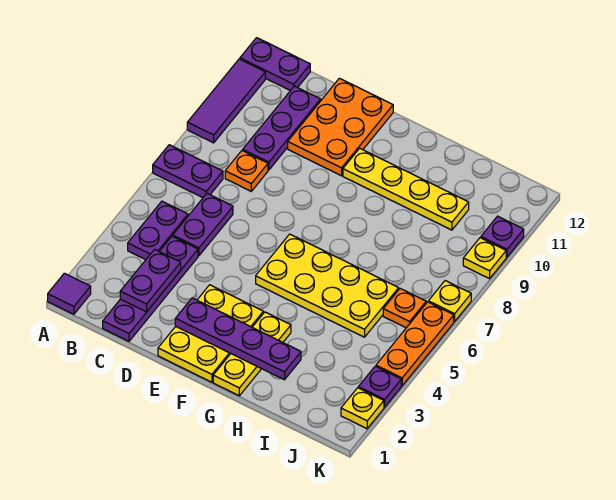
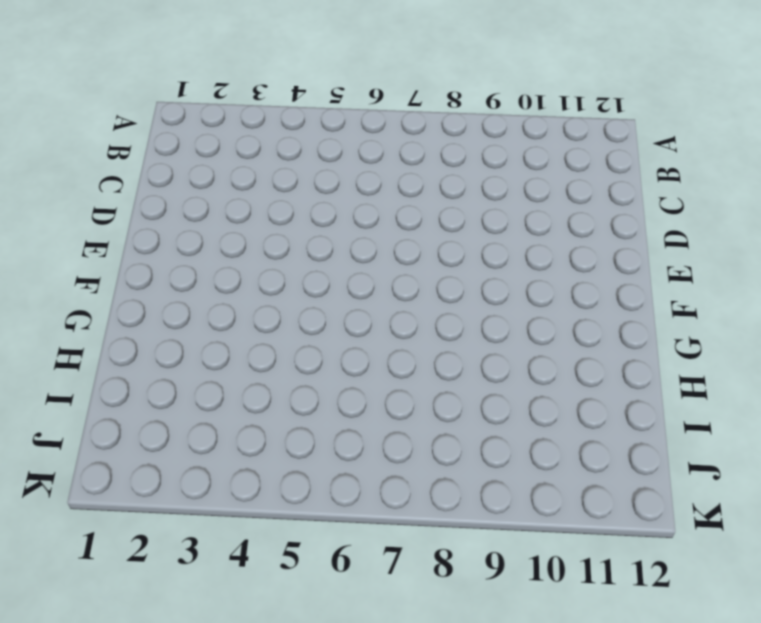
none -> purple 1x1 tile [48,273,91,314]
none -> purple 1x2 plate [153,145,223,198]
none -> purple 1x3 tile [187,59,265,143]

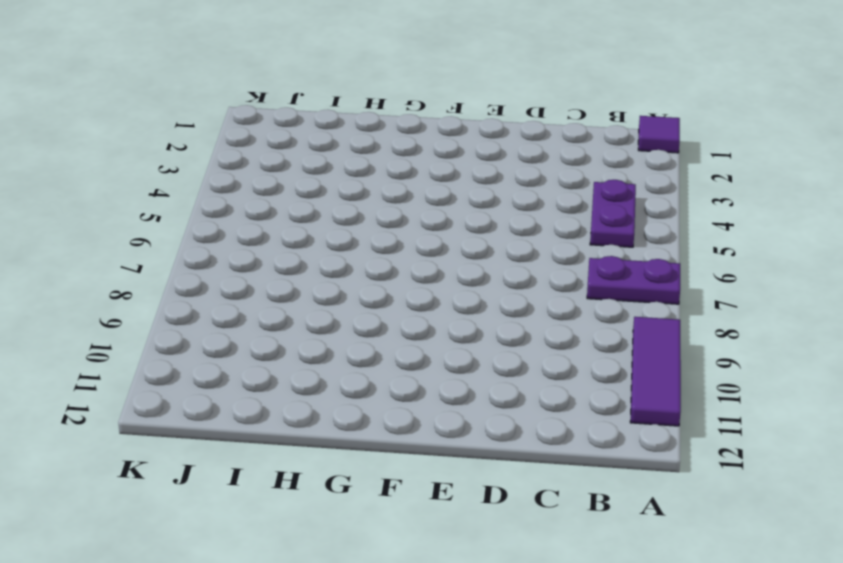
none -> purple 1x2 plate [240,38,310,91]
none -> purple 1x4 plate [103,236,198,341]
none -> purple 1x2 plate [173,194,233,256]

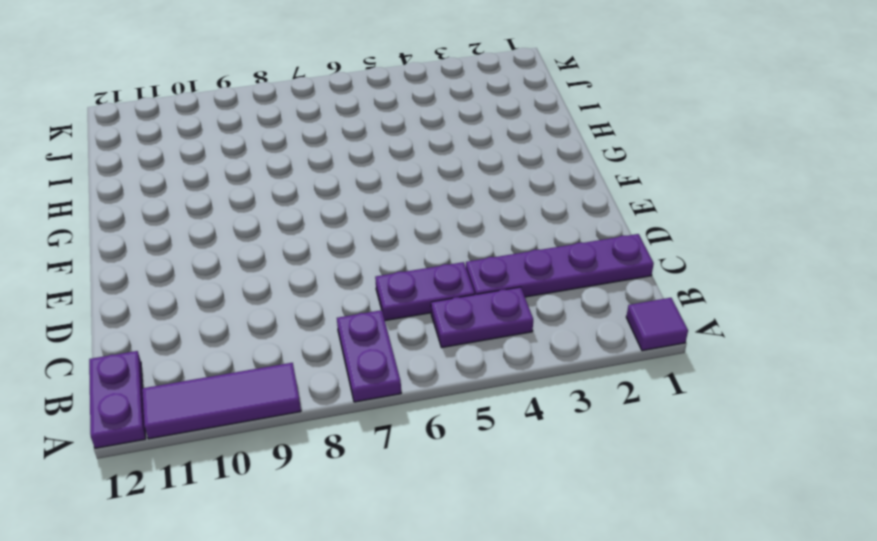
none -> orange 1x1 plate [225,150,268,191]
none -> purple 1x3 plate [243,86,321,170]
none -> orange 2x3 plate [288,78,393,176]

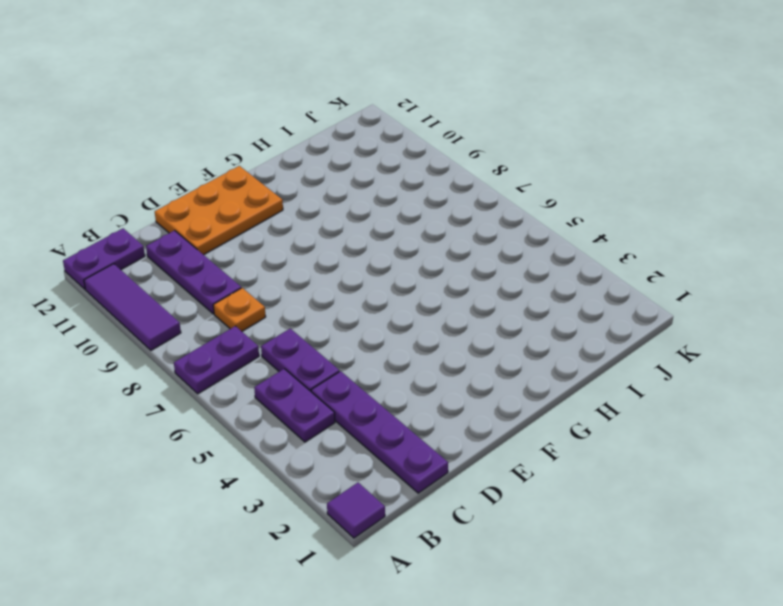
orange 2x3 plate [155,166,283,255] -> orange 2x3 plate turned to [288,78,393,176]
none -> yellow 2x3 plate [158,285,263,382]
none -> yellow 2x4 plate [256,234,399,337]
none -> yellow 1x4 plate [343,148,469,230]

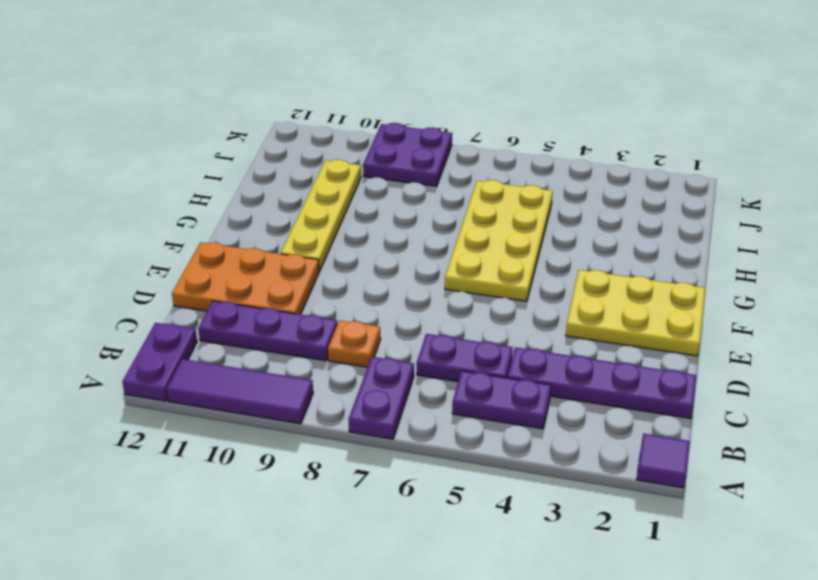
purple 2x2 plate [363,123,452,186] -> yellow 1x1 plate [463,238,506,279]
none -> yellow 1x3 plate [213,312,291,396]
none -> orange 1x1 plate [383,289,426,328]
none -> yellow 1x1 plate [341,388,384,429]

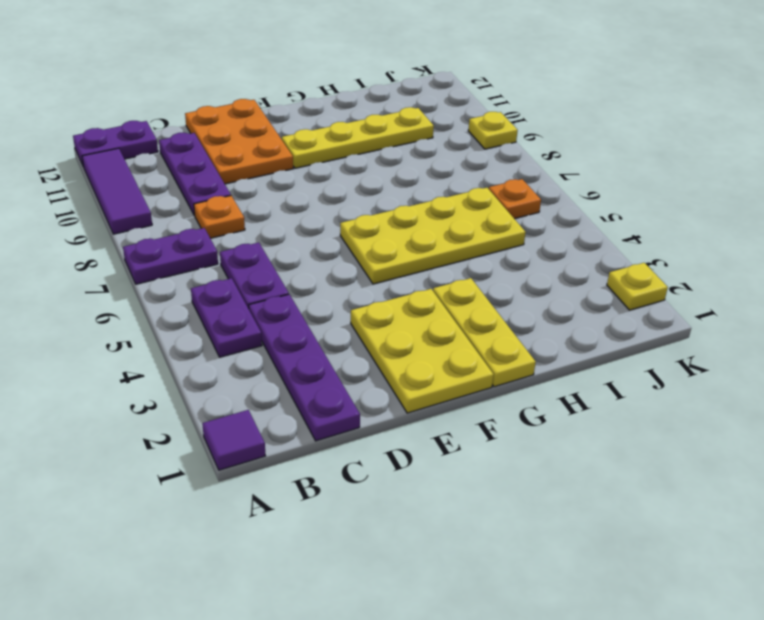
none -> purple 1x1 plate [358,366,401,407]
none -> orange 1x3 plate [376,302,454,386]
none -> yellow 1x1 plate [428,281,471,321]

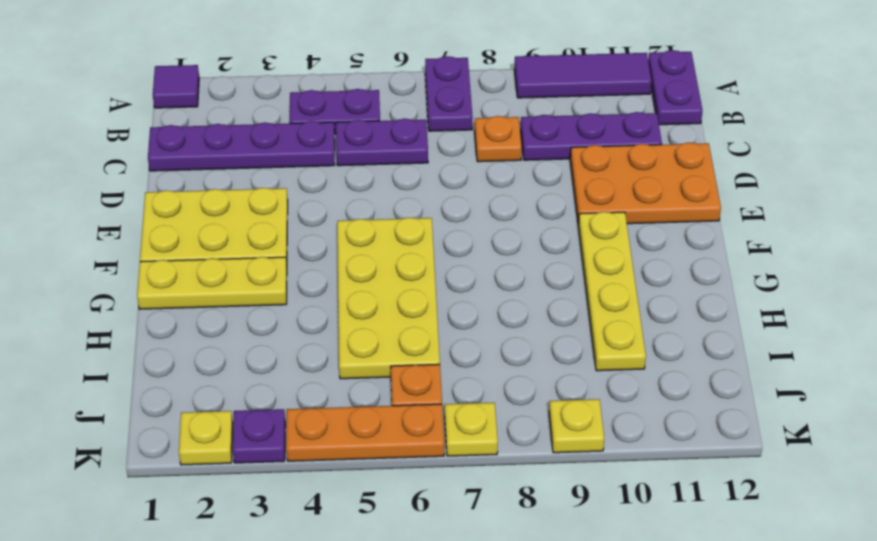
none -> purple 1x1 plate [481,216,524,257]
none -> purple 1x2 plate [120,249,181,312]
none -> purple 1x4 plate [175,298,301,380]

